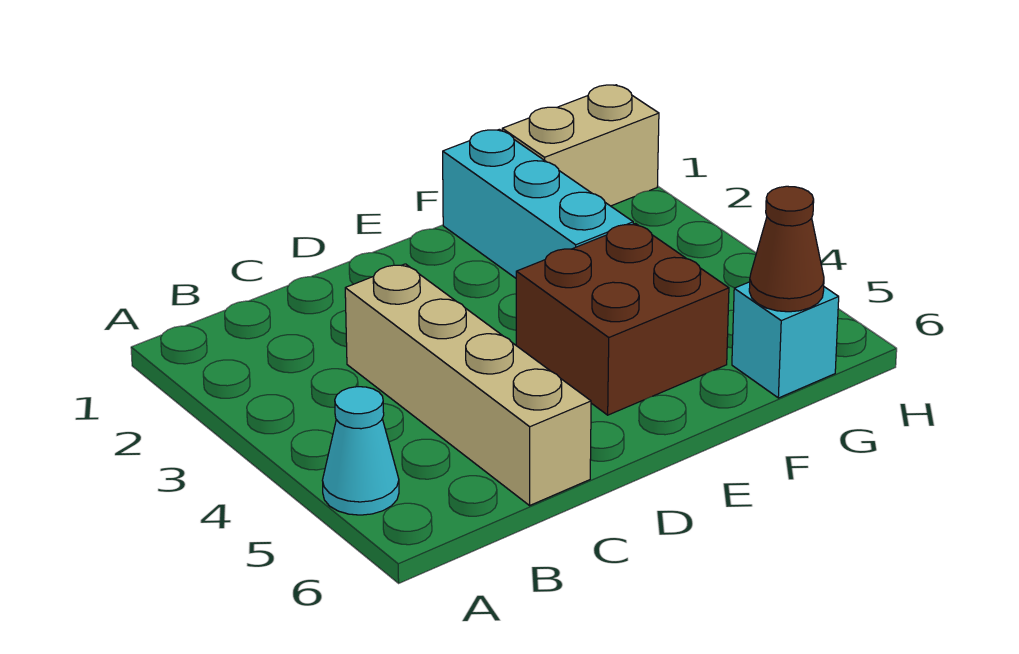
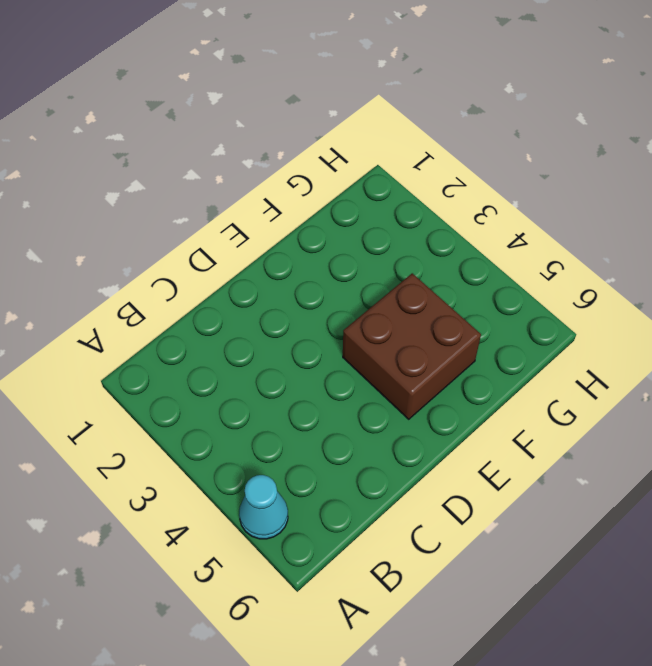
none -> tan 1x4 brick [345,264,591,505]
none -> cyan 1x3 brick [443,129,633,278]

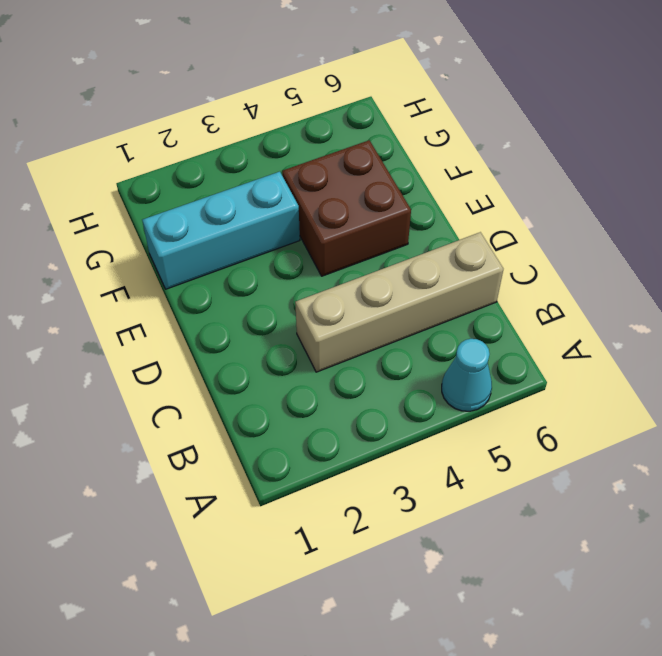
none -> tan 1x2 brick [502,85,659,206]
none -> cyan 1x1 brick [732,282,839,398]

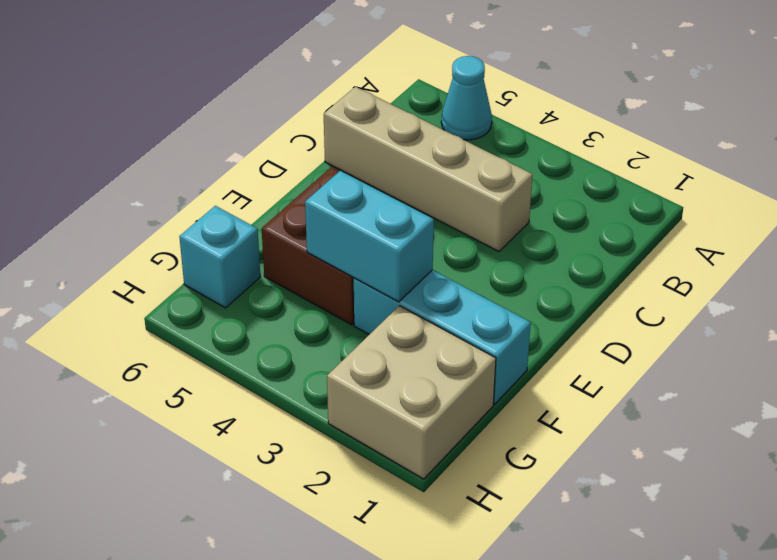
cyan 1x2 brick [305,171,434,302] -> none
tan 2x2 brick [327,306,496,479] -> tan 1x2 brick [502,85,659,206]
none -> brown 1x1 cone [749,186,824,312]

